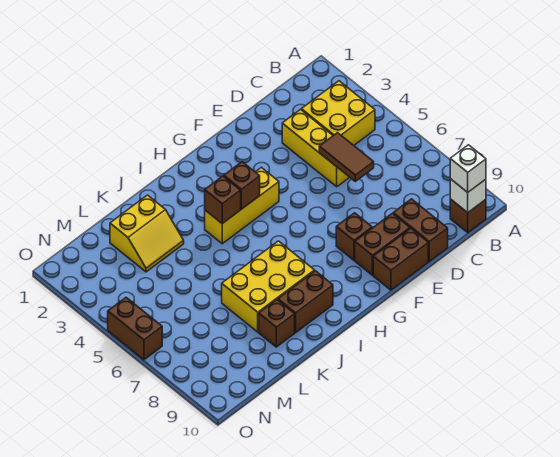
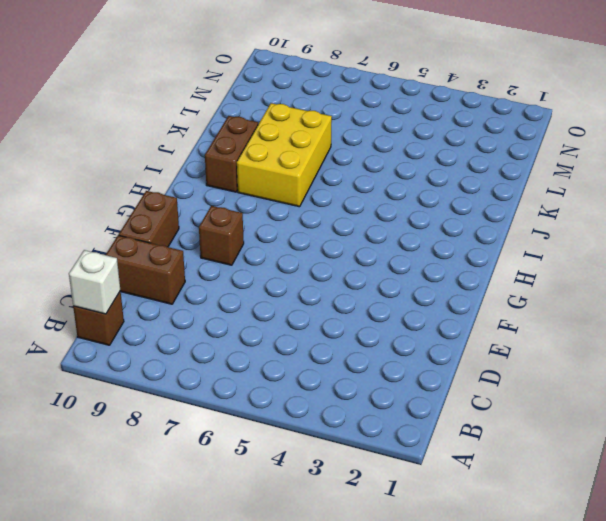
none -> yellow 2x2 brick [301,81,375,145]
none -> yellow 1x3 brick [282,110,350,187]
none -> brown 1x2 brick [355,213,410,275]

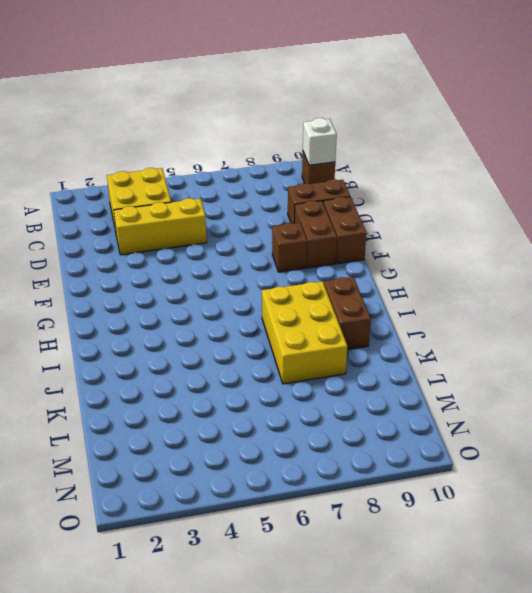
none -> yellow 1x3 brick [205,167,279,244]
none -> yellow 2x2 slope [110,195,184,272]
none -> brown 1x1 brick [259,300,295,347]

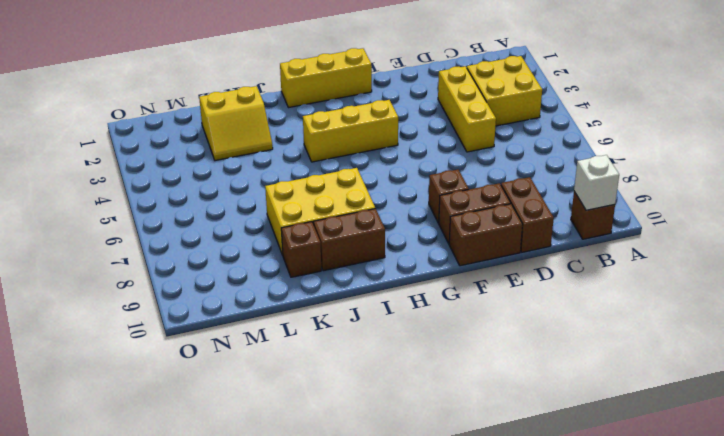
yellow 1x3 brick [280,48,372,108] -> none
none -> brown 1x2 brick [108,298,162,360]
none -> brown 1x2 tile [319,133,374,181]
none -> brown 1x1 brick [224,162,260,209]

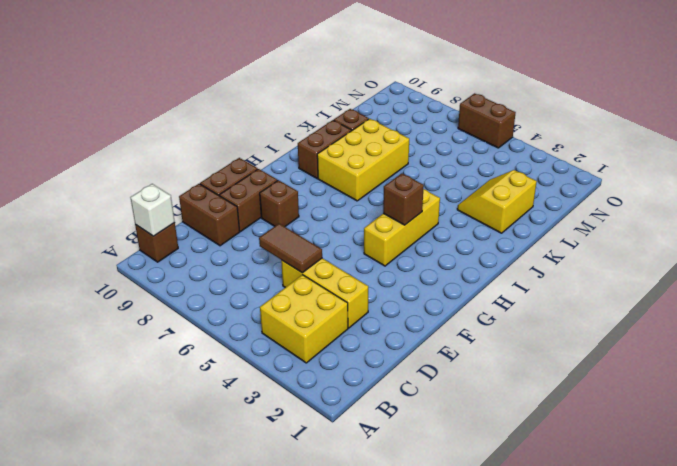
none -> brown 1x1 brick [205,176,241,224]
none -> white 1x1 brick [450,145,486,192]

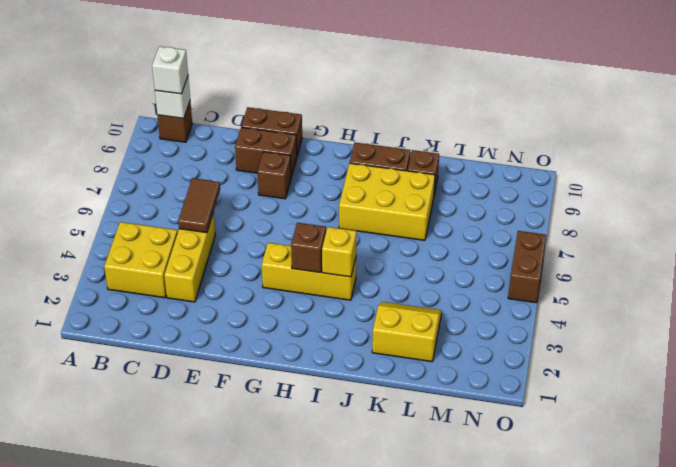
yellow 1x1 brick [322,227,357,277] -> brown 1x1 brick [205,176,241,224]
none -> brown 1x2 brick [393,199,448,261]

